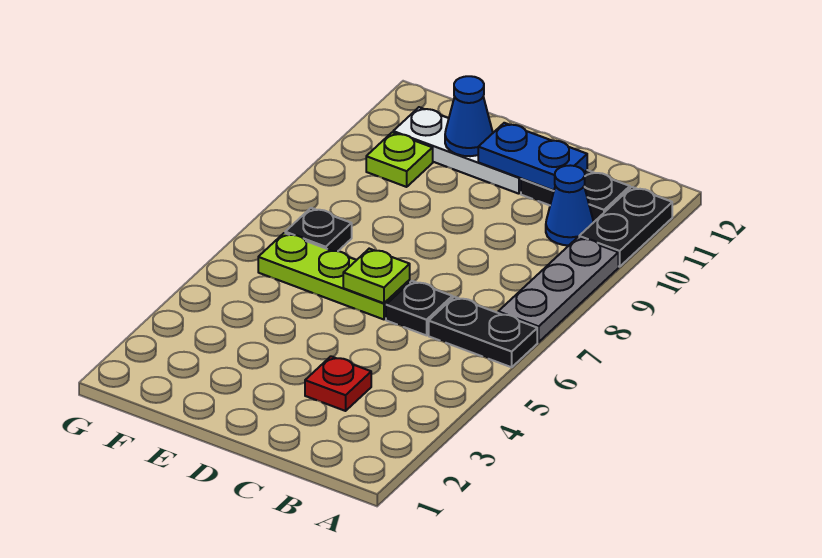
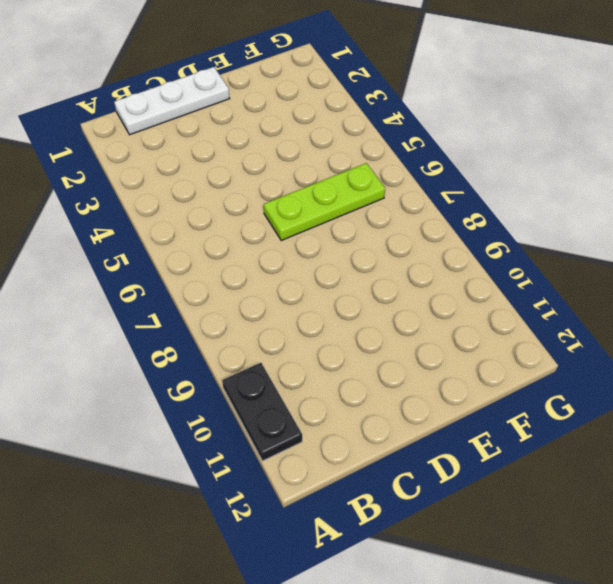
white 1x3 plate [114,67,230,135] -> white 1x3 plate moved to [393,107,521,194]
none -> black 1x2 plate [429,297,537,367]
none -> grey 1x3 plate [498,237,618,342]
none -> blue 1x1 cone [546,165,594,245]

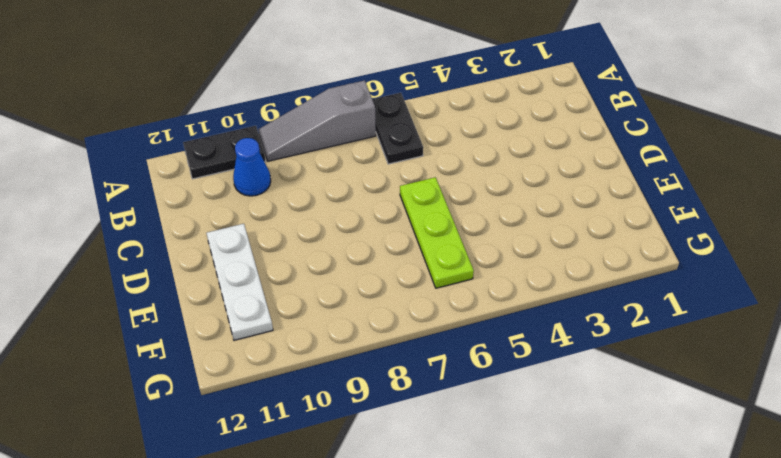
grey 1x3 slope [259,81,376,161] -> grey 1x3 plate [498,237,618,342]
none -> black 1x2 plate [521,170,630,222]
none -> red 1x1 plate [305,356,371,411]
none -> black 1x1 plate [386,281,452,335]

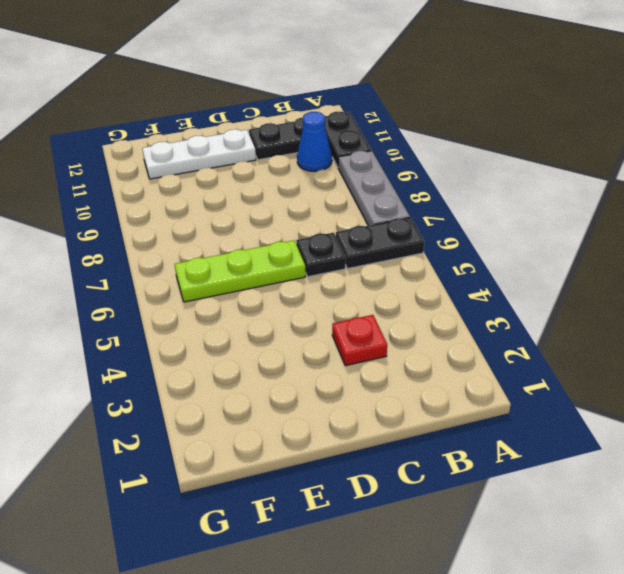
none -> black 1x1 plate [285,208,352,251]
none -> lime 1x1 plate [366,132,433,187]
none -> blue 1x2 plate [478,123,587,191]

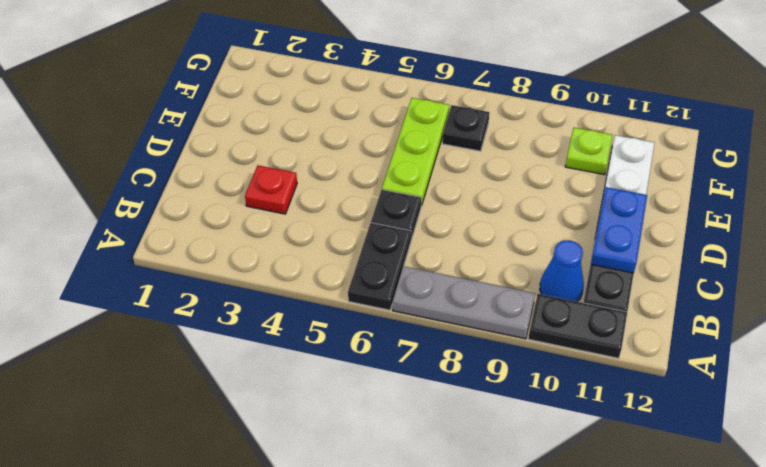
none -> lime 1x1 plate [343,249,410,303]
none -> blue 1x1 cone [445,76,493,156]

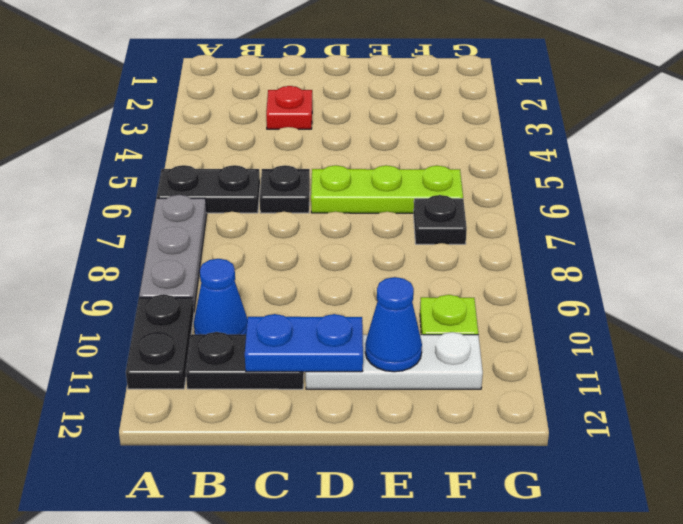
none -> lime 1x1 plate [343,249,410,303]

